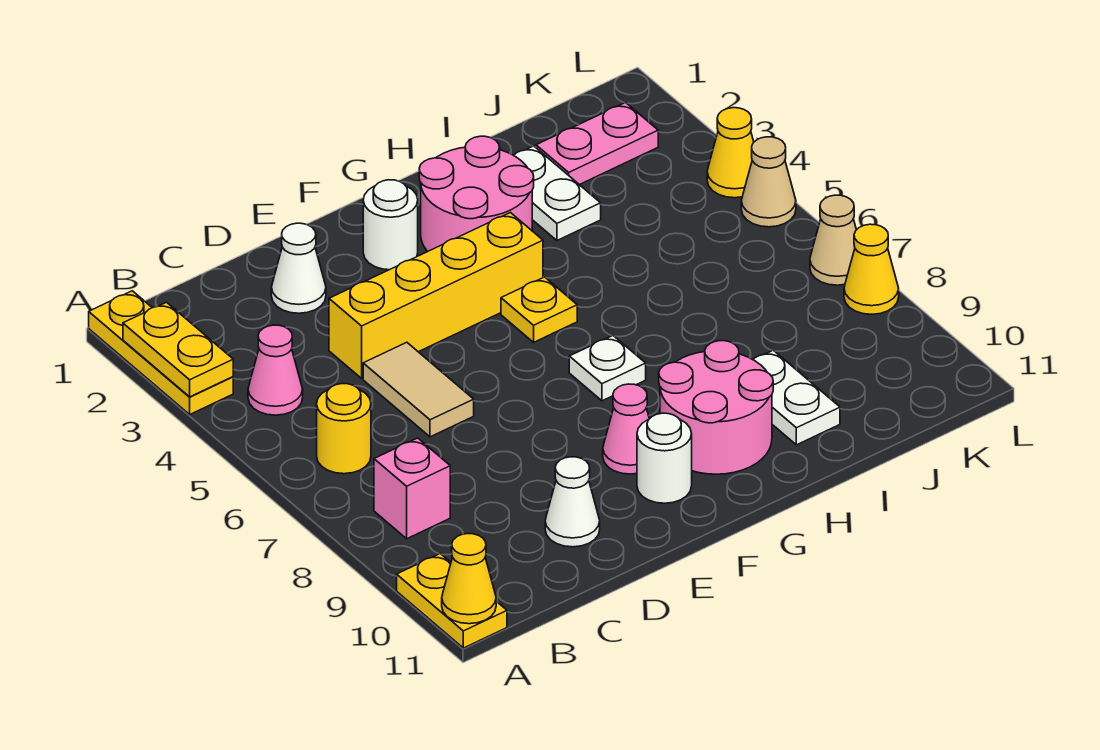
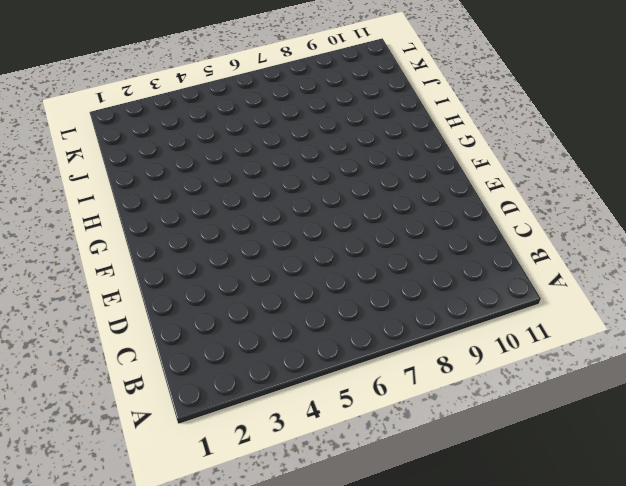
none -> yellow 1x3 plate [89,291,233,414]
none -> yellow 1x2 plate [397,554,507,648]
none -> pink 1x1 cone [248,325,303,415]

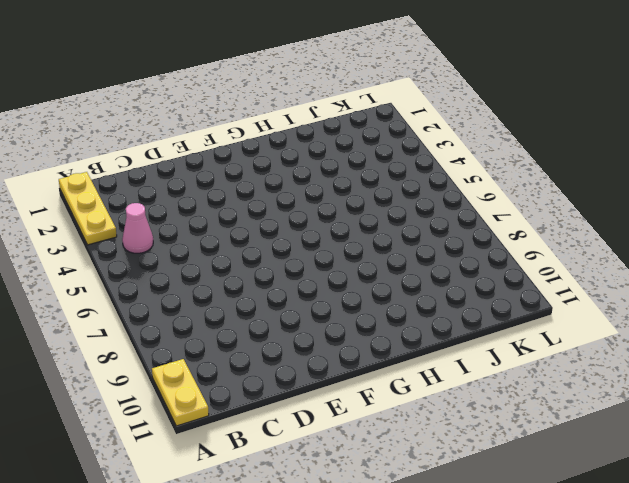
none -> yellow 1x1 round brick [317,384,371,474]
none -> pink 1x1 brick [374,438,450,539]
none -> white 1x1 cone [271,223,326,313]

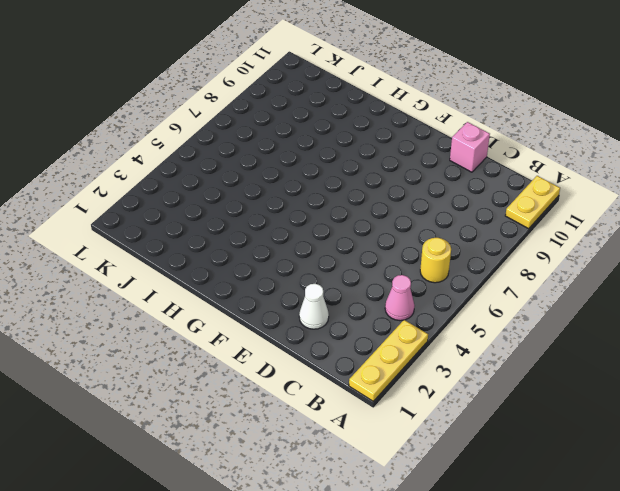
pink 1x1 brick [450,122,490,172] -> pink 1x1 brick moved to [374,438,450,539]
none -> yellow 1x4 brick [329,213,543,378]
none -> tan 1x2 tile [363,342,474,437]
none -> white 1x1 cone [545,457,600,547]

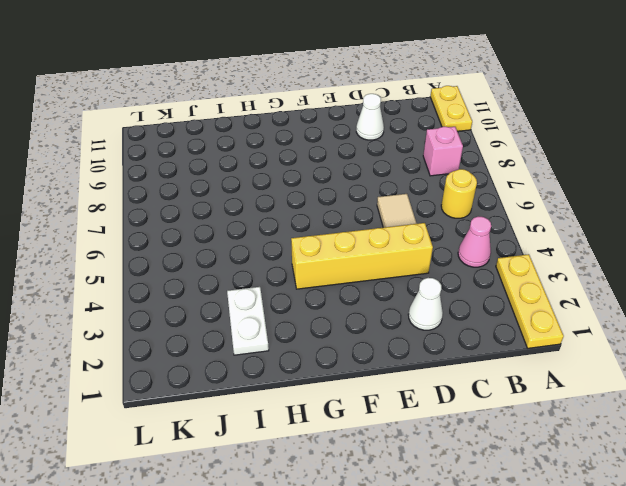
none -> white 1x1 round brick [363,180,418,270]
none -> pink 1x1 cone [603,384,649,474]
none -> white 1x1 round brick [637,413,692,503]

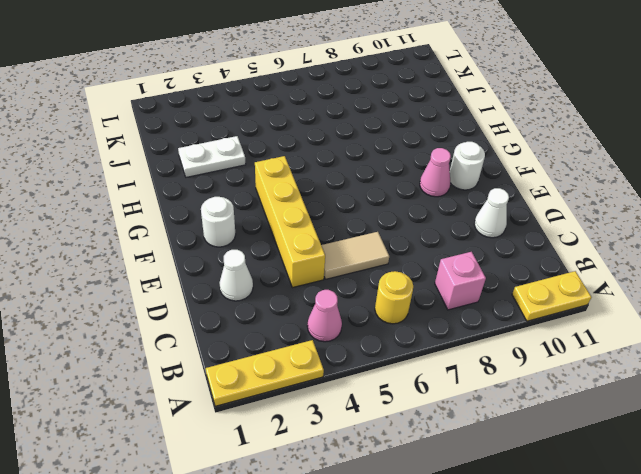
none -> pink 2x2 round brick [419,136,534,251]
none -> yellow 1x1 plate [501,277,577,342]
none -> white 1x1 plate [569,336,646,401]

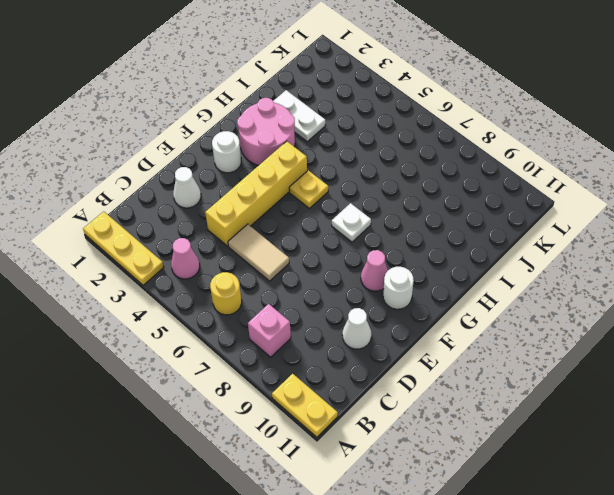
none -> pink 2x2 round brick [659,341,773,474]
none -> white 1x2 plate [753,350,840,445]
none -> pink 1x2 plate [536,103,658,185]

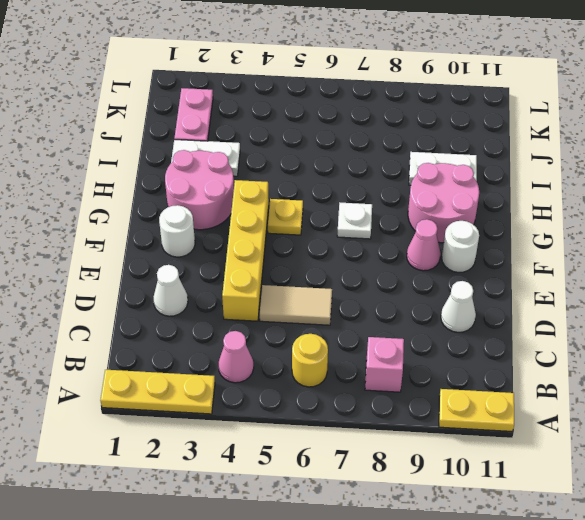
none -> yellow 1x1 cone [707,108,754,198]
none -> tan 1x1 cone [741,137,796,227]
none -> tan 1x1 cone [810,195,856,285]

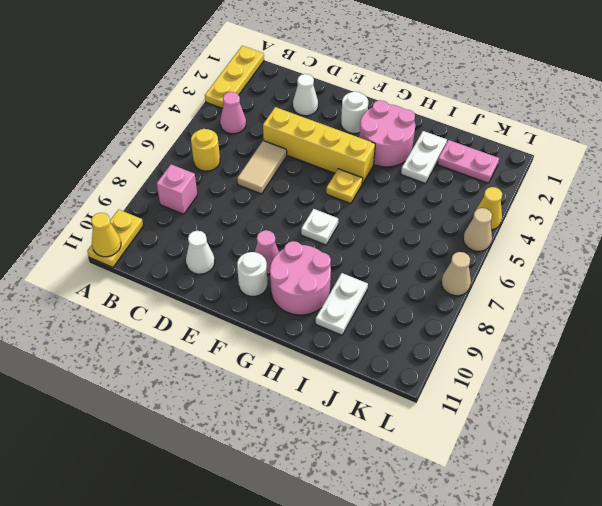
none -> yellow 1x1 cone [844,224,899,314]
none -> yellow 1x2 plate [123,302,233,397]

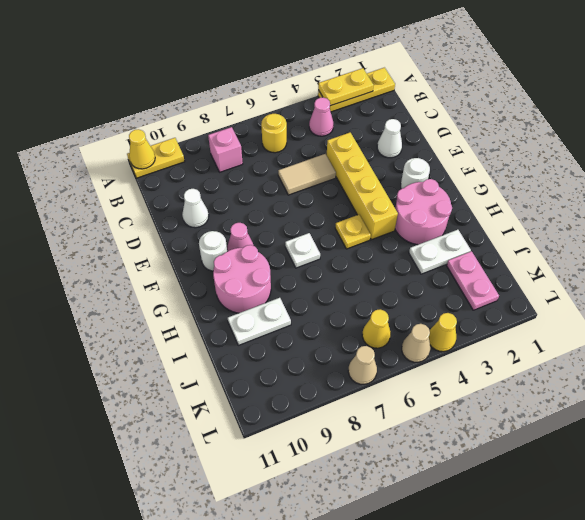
yellow 1x1 cone [362,309,391,348] -> yellow 1x1 cone moved to [844,224,899,314]

